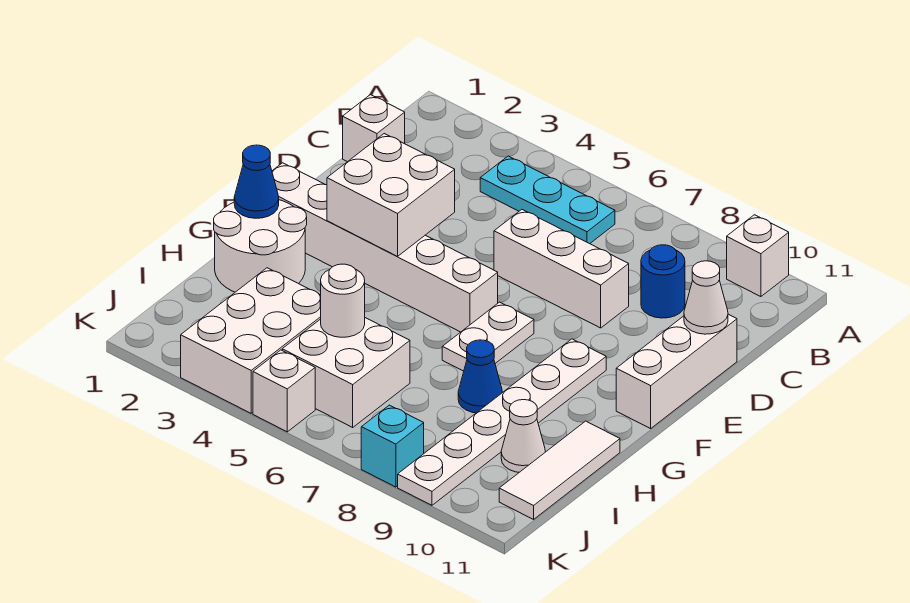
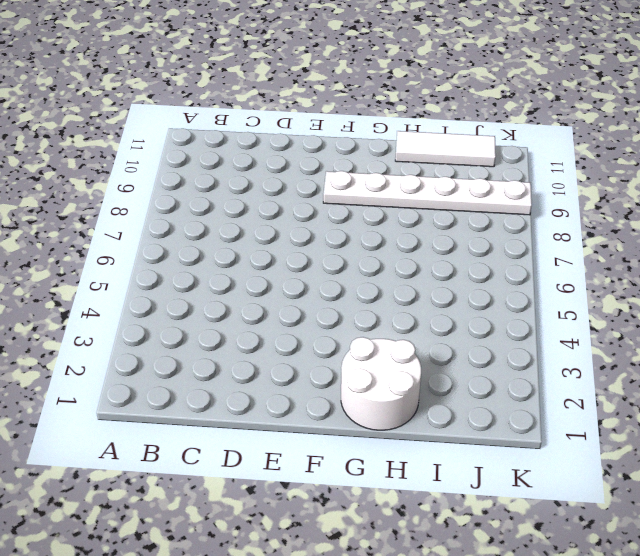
none -> white 1x1 brick [727,215,789,297]
none -> cyan 1x3 plate [480,156,615,244]
none -> white 1x1 brick [343,95,405,162]

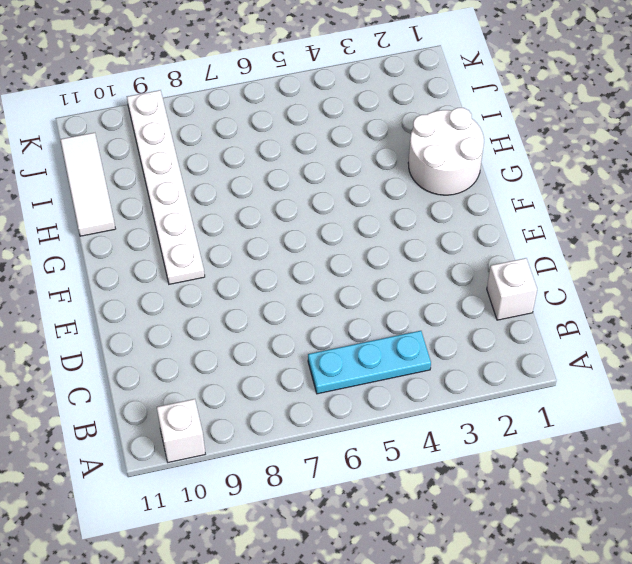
none -> blue 1x1 round brick [641,245,685,318]
none -> white 1x3 brick [494,210,629,328]
none -> white 1x3 brick [616,314,737,429]

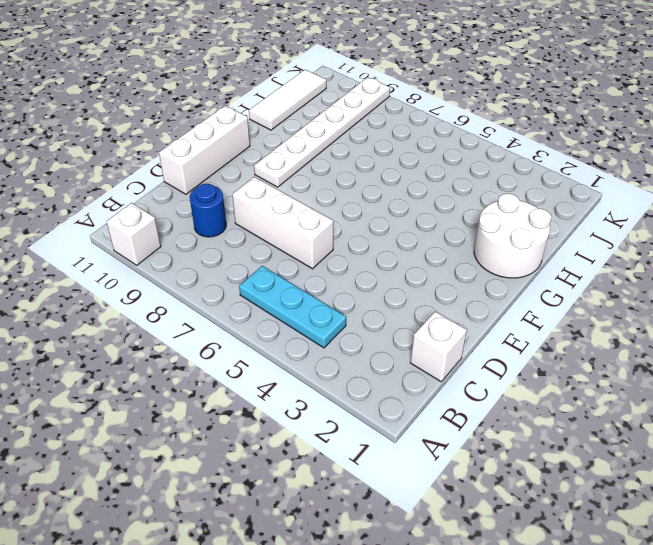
none -> white 1x6 brick [272,163,498,332]
none -> white 1x2 plate [442,302,534,371]
none -> blue 1x1 cone [458,340,502,413]

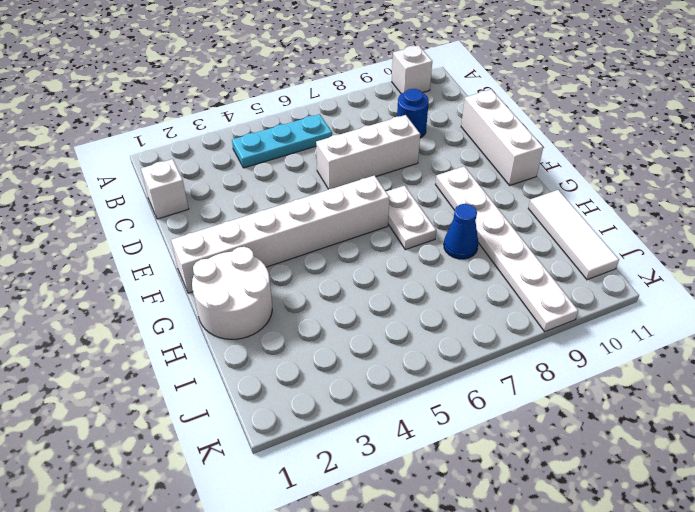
none -> white 2x3 brick [181,268,321,413]
none -> white 2x2 brick [282,318,410,427]
none -> white 1x1 cone [501,400,545,472]

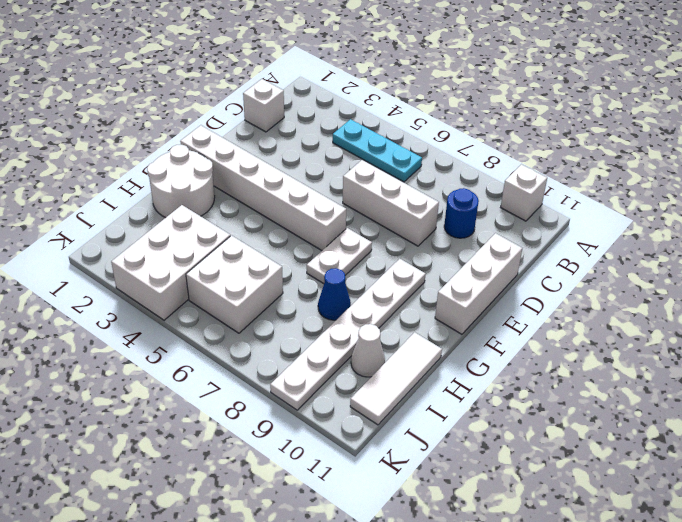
none -> white 1x1 brick [253,350,315,432]
none -> cyan 1x1 brick [361,405,424,487]
none -> white 1x1 cone [684,261,728,334]

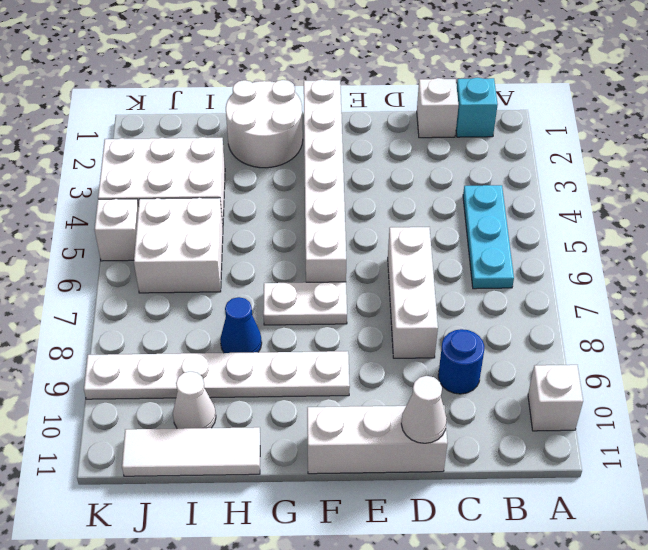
cyan 1x1 brick [456,78,498,137] -> cyan 1x1 brick moved to [361,405,424,487]
none -> white 2x2 brick [327,134,455,256]
none -> blue 1x1 cone [234,145,279,218]
none -> white 1x1 round brick [321,264,365,337]

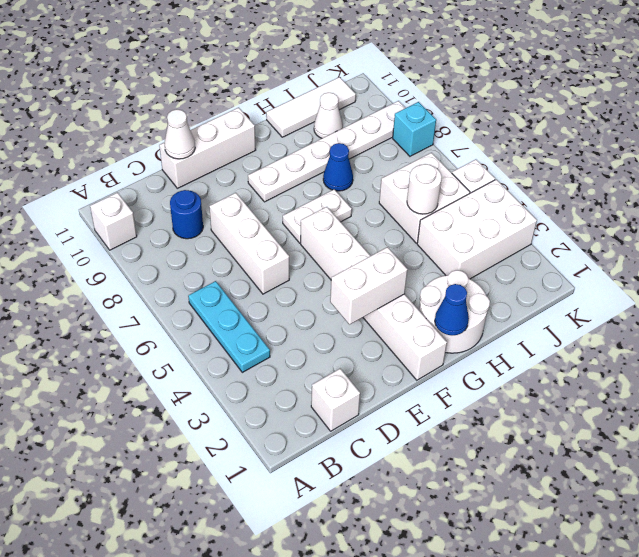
white 1x2 brick [330,247,408,325] -> white 2x2 brick [327,134,455,256]

